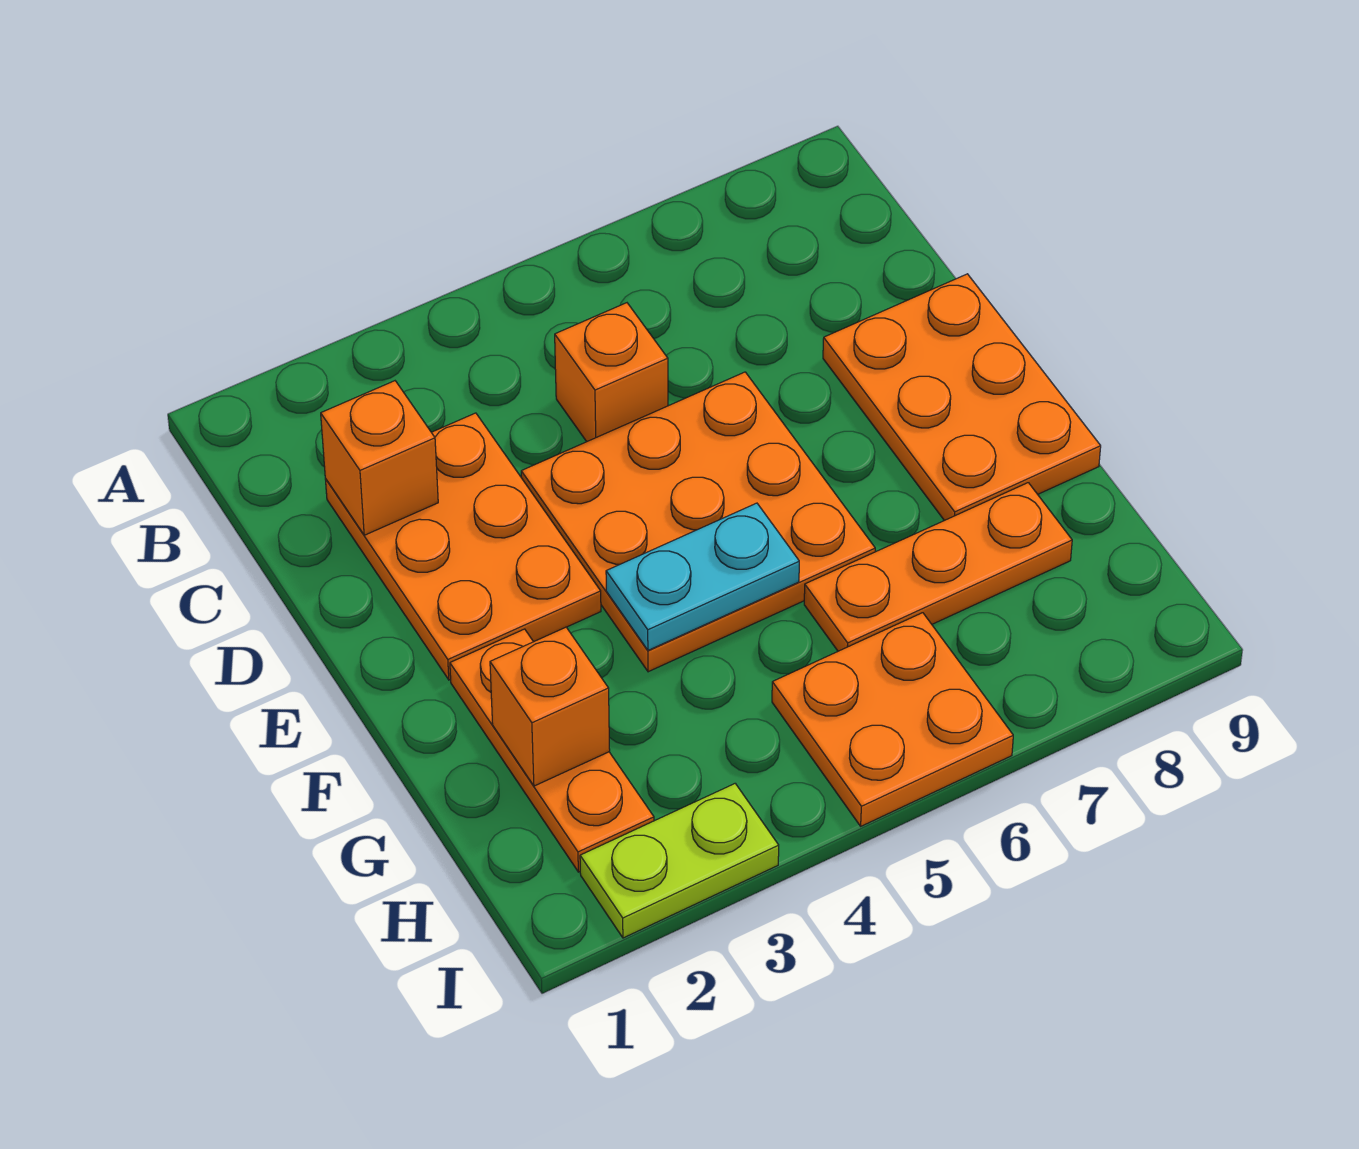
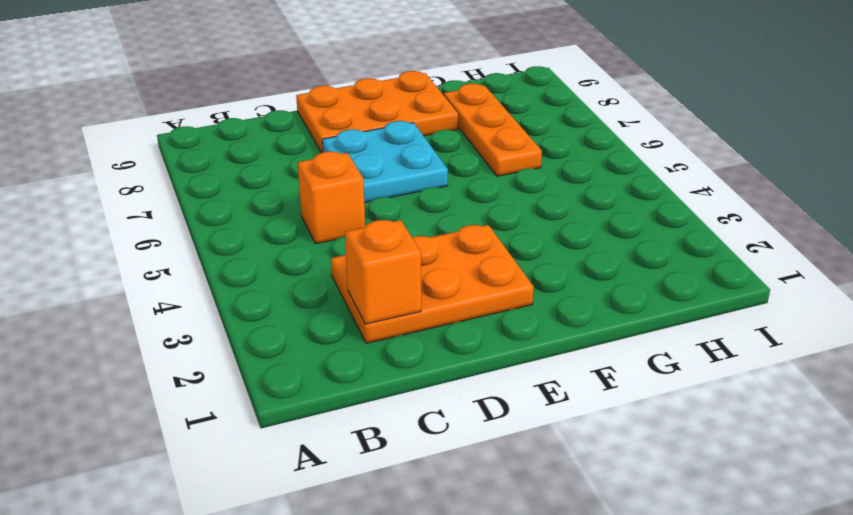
cyan 2x2 plate [322,121,448,203] -> orange 3x3 plate [521,372,875,672]
none -> orange 1x3 plate [450,629,654,872]
none -> orange 2x2 plate [772,613,1013,826]

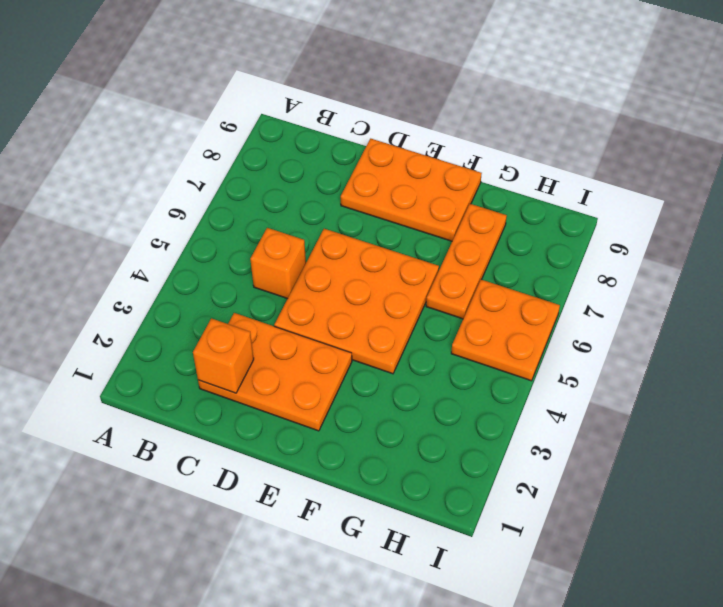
none -> orange 1x3 plate [450,629,654,872]
none -> lime 1x2 plate [580,784,779,938]

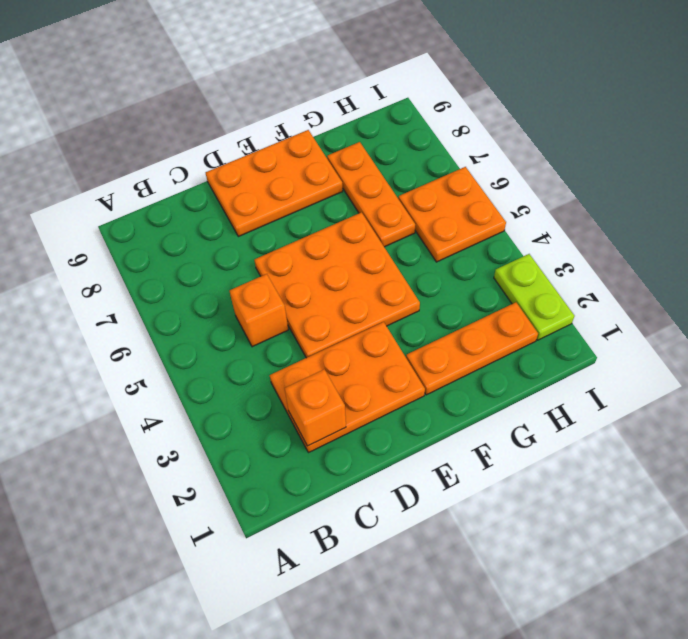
none -> cyan 1x2 plate [606,503,799,650]
none -> orange 1x1 brick [490,627,610,786]

